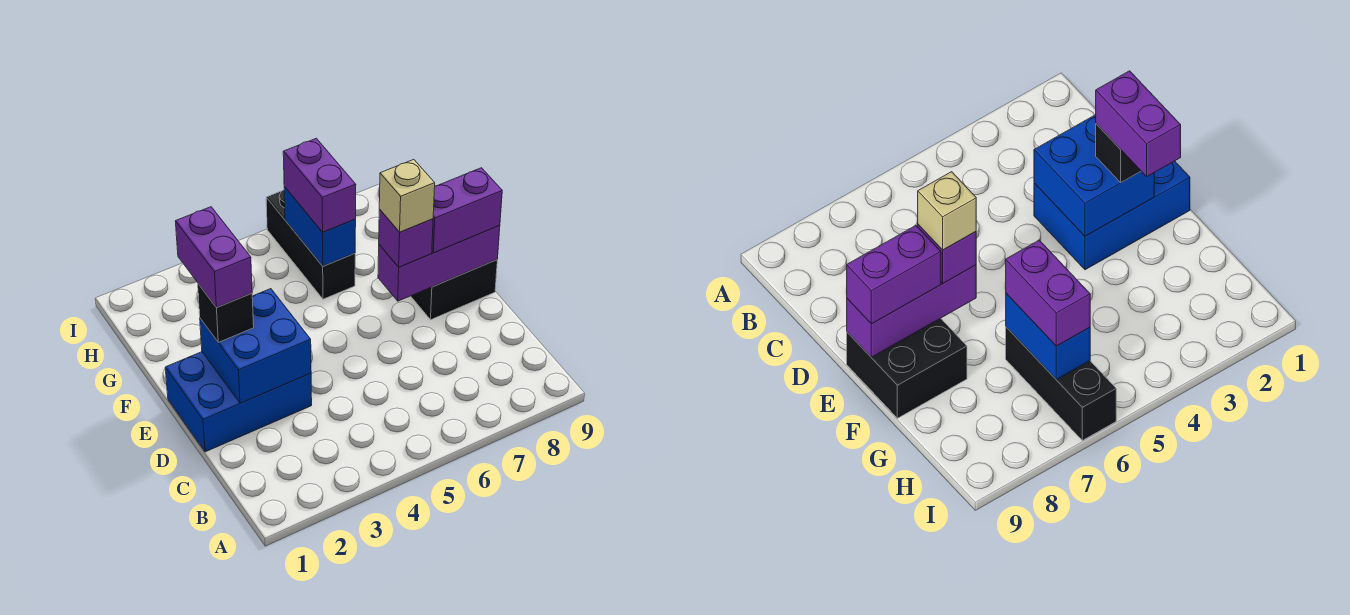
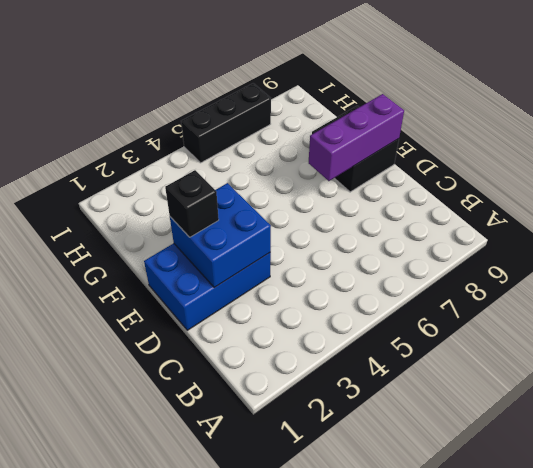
black 1x3 brick [181,83,271,163] -> black 1x3 brick turned to [266,190,355,299]
none -> blue 1x2 brick [284,187,356,266]
none -> purple 1x1 brick [379,209,433,267]
none -> purple 1x2 brick [432,168,502,253]

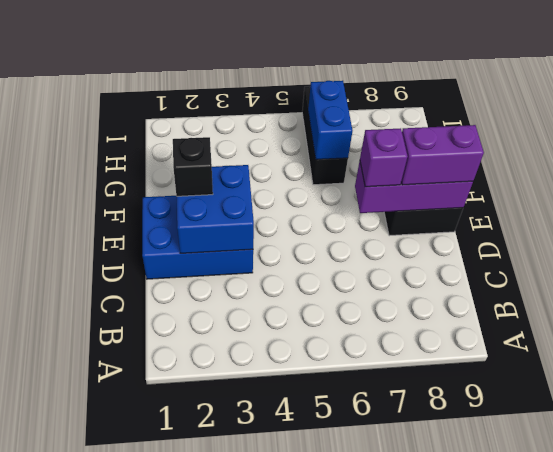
none -> purple 1x2 brick [283,138,356,232]
none -> purple 1x2 brick [175,207,252,308]
none -> tan 1x1 brick [379,160,435,232]

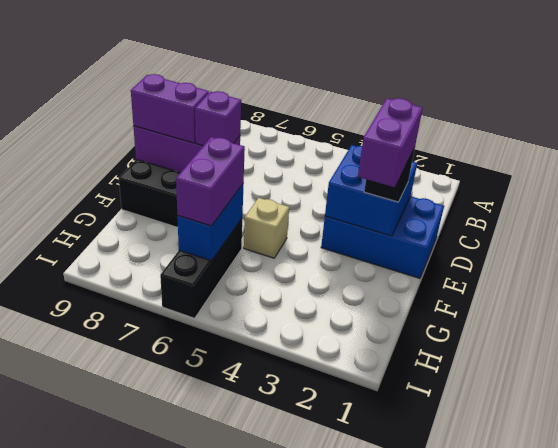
tan 1x1 brick [244,198,289,258] -> tan 1x1 brick moved to [379,160,435,232]

